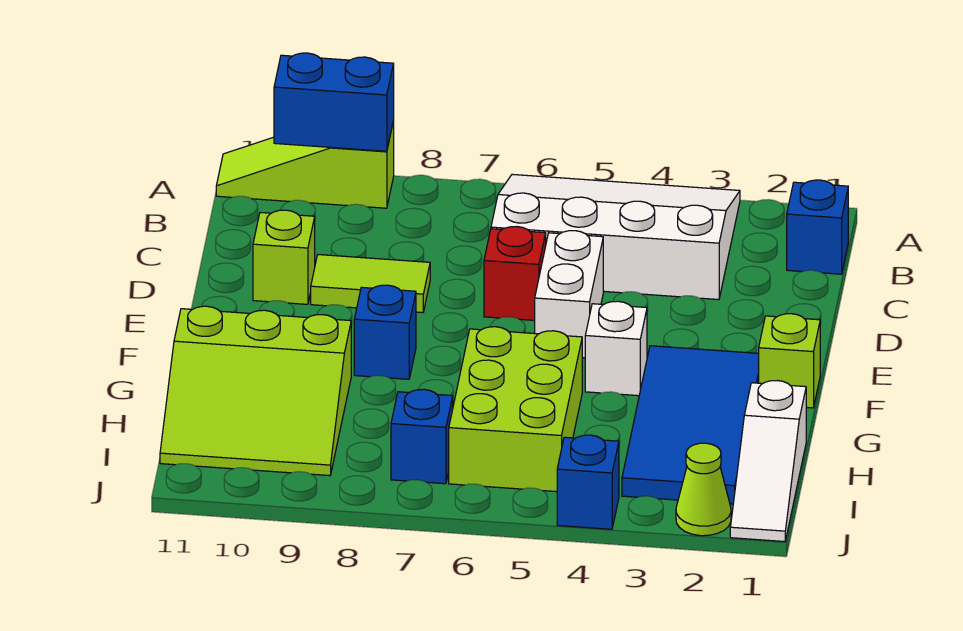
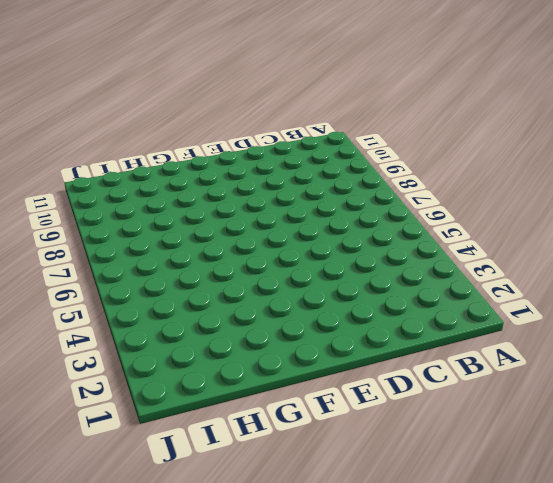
none -> white 3x4 slope [491,174,740,300]
none -> lime 1x3 slope [216,121,394,208]
none -> blue 1x1 brick [787,180,848,274]

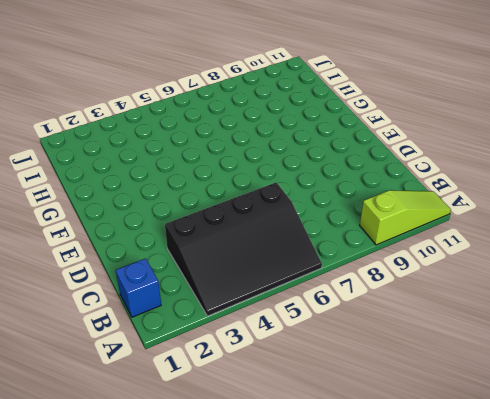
black 3x4 slope [165,182,322,316] -> white 3x4 slope [491,174,740,300]
none -> white 1x2 brick [535,231,603,358]
none -> red 1x1 brick [484,227,546,320]
none -> lime 1x2 tile [311,255,430,313]

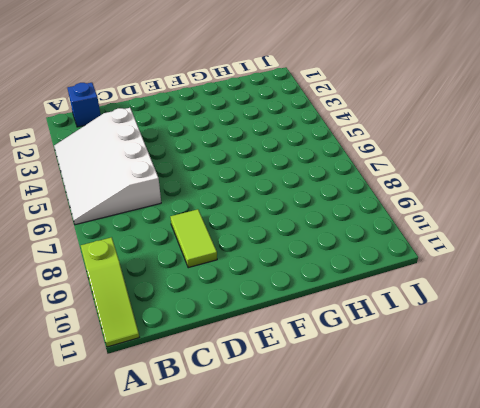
none -> white 1x2 brick [535,231,603,358]
none -> red 1x1 brick [484,227,546,320]
none -> lime 1x1 brick [253,210,315,304]

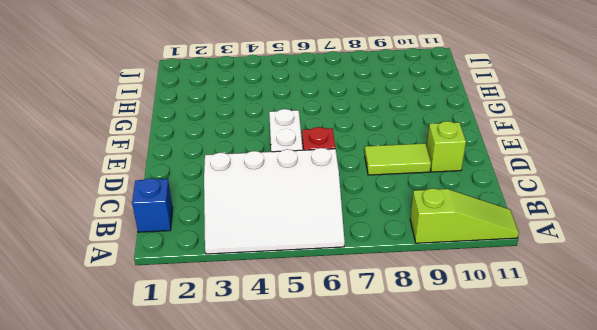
none -> lime 1x1 brick [759,314,820,408]
none -> blue 2x4 tile [622,346,759,504]
none -> white 1x1 brick [585,301,647,396]

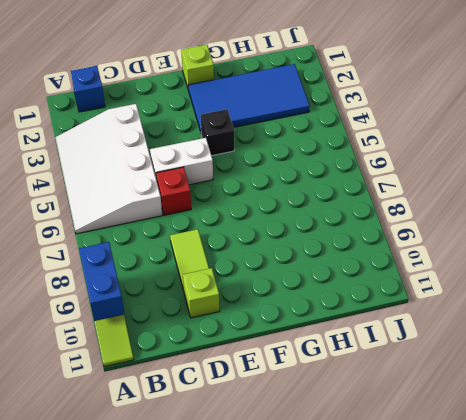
black 1x1 brick [201,109,234,156] -> white 1x1 brick [585,301,647,396]
none -> blue 1x1 brick [354,285,416,379]
none -> lime 2x3 brick [449,327,582,492]
none -> lime 3x3 slope [160,306,351,476]

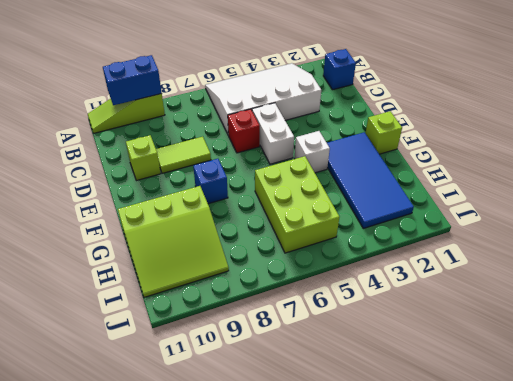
none -> white 1x3 slope [730,381,806,542]
none -> blue 1x1 brick [391,389,453,484]
none -> lime 1x1 cone [676,443,731,536]

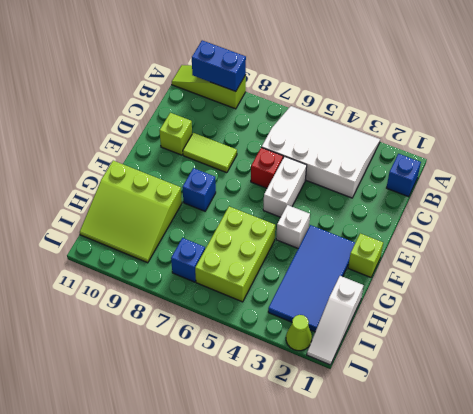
none -> blue 1x1 brick [557,435,619,529]

